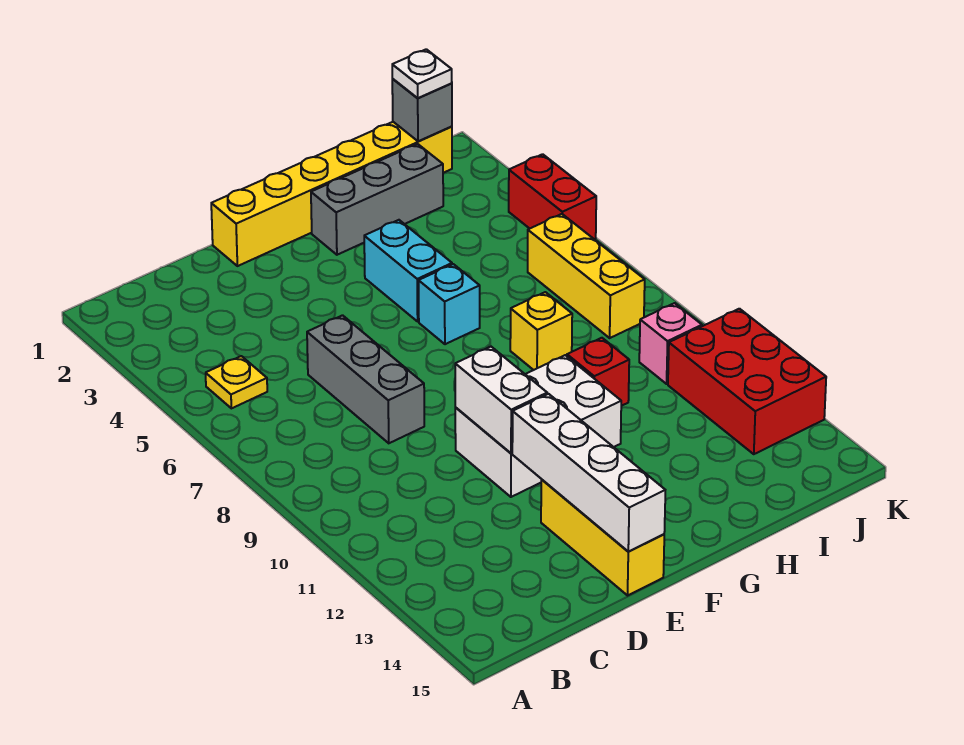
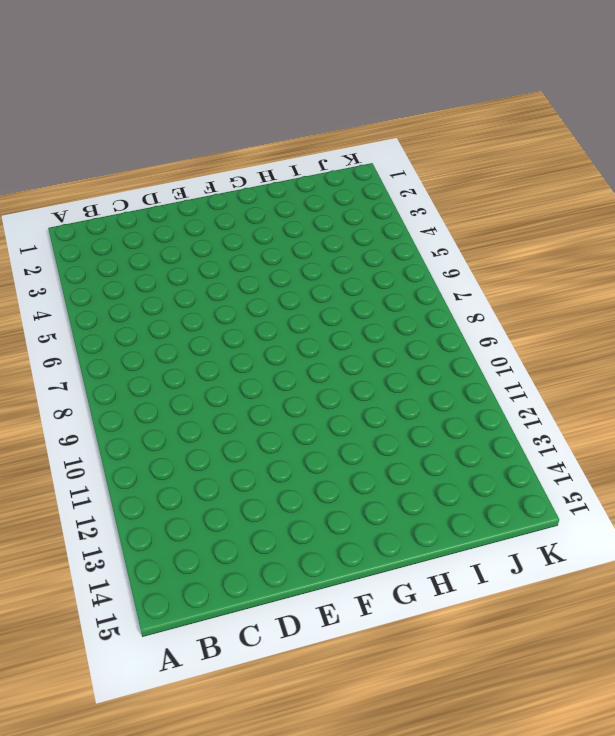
none -> yellow 1x1 plate [206,356,267,408]
none -> grey 1x3 brick [307,315,424,443]
none -> yellow 1x6 brick [211,122,452,266]

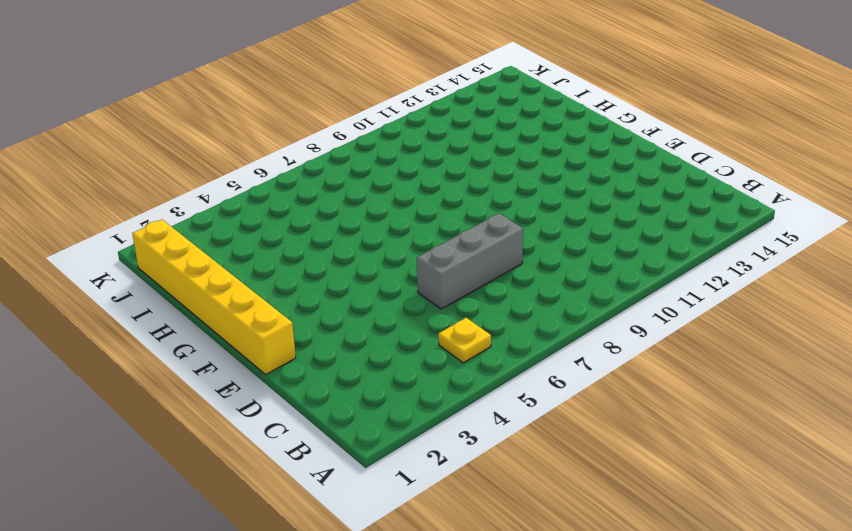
none -> white 2x3 brick [455,355,621,497]
none -> yellow 1x3 brick [541,480,664,595]
none -> grey 1x3 brick [311,144,443,255]

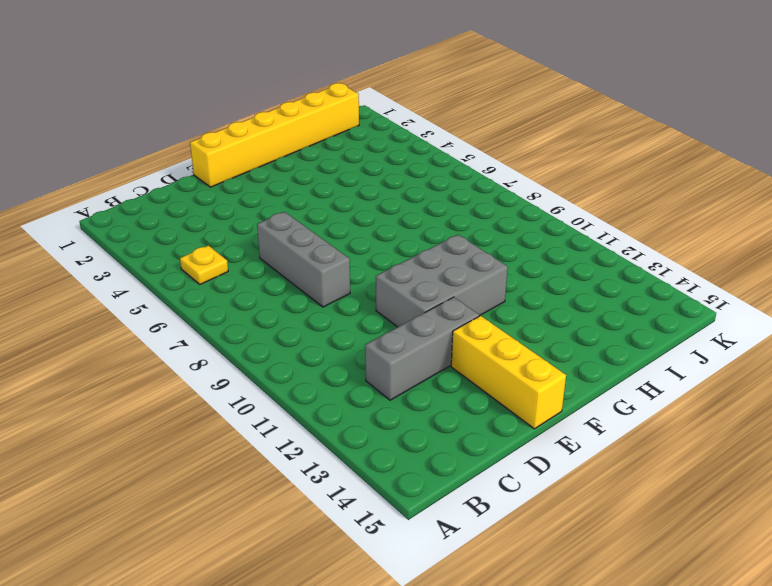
grey 1x3 brick [365,297,479,400] -> grey 1x3 brick moved to [311,144,443,255]
grey 2x3 brick [376,235,508,327] -> white 2x3 brick [455,355,621,497]
none -> cyan 1x2 brick [364,220,452,321]
none -> cyan 1x1 brick [419,264,480,344]
none -> yellow 1x1 brick [510,292,572,370]

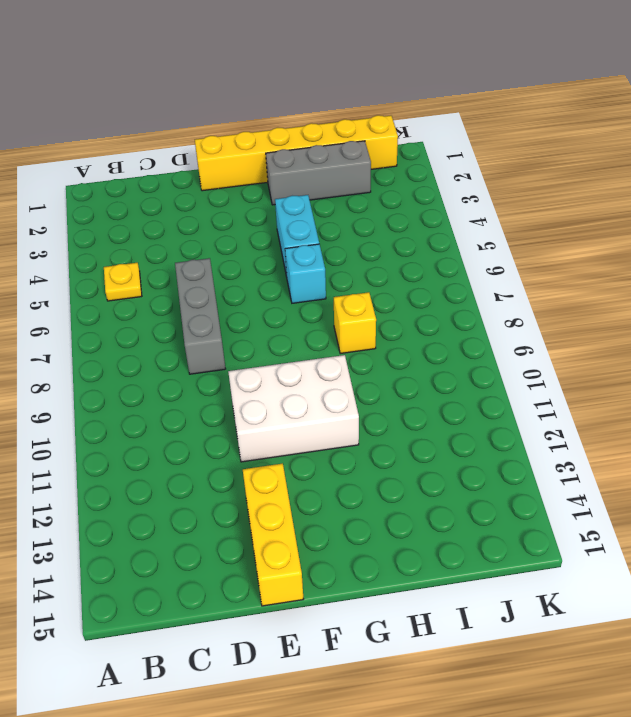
none -> red 1x1 brick [567,338,629,406]
none -> yellow 1x3 brick [528,214,645,338]
none -> pink 1x1 brick [639,303,702,384]

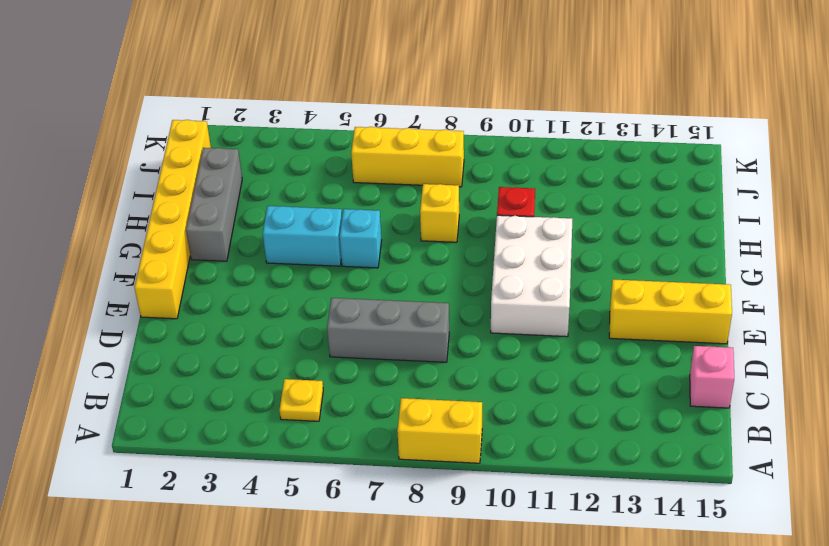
yellow 1x2 brick [397,398,482,463] -> none
pink 1x1 brick [690,346,734,408] -> pink 1x1 brick moved to [639,303,702,384]
none -> red 2x3 brick [668,309,826,454]
none -> red 1x2 brick [509,154,596,239]
none -> white 1x2 brick [455,347,547,453]

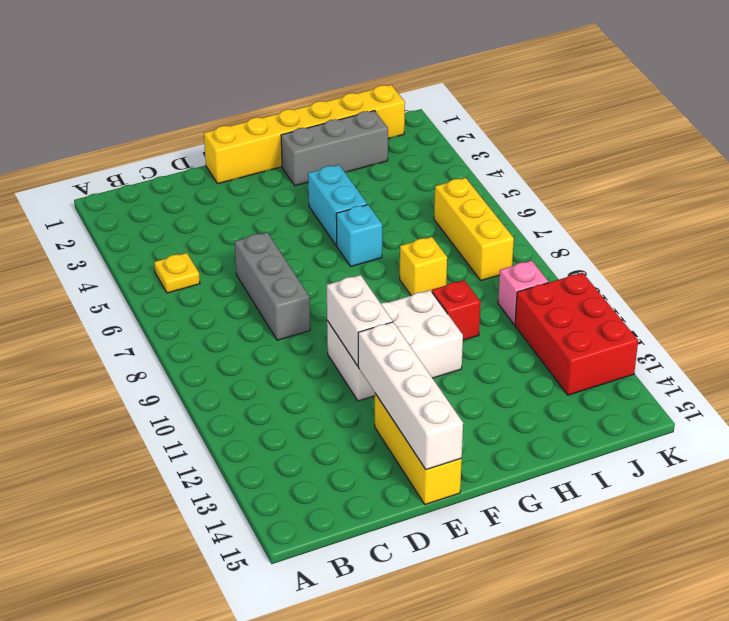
none -> red 1x2 brick [509,154,596,239]
none -> grey 1x1 brick [392,79,452,141]
none -> white 1x1 plate [392,49,452,98]

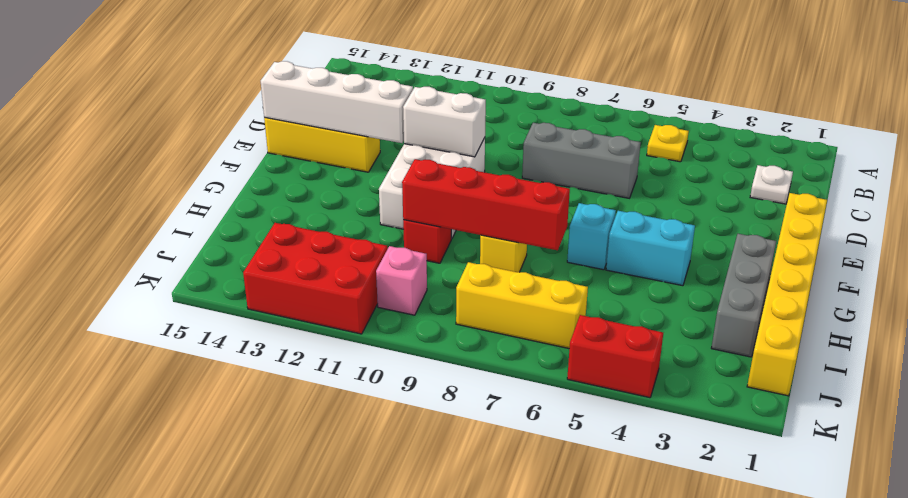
white 1x1 plate [750,165,793,204] -> white 1x1 plate moved to [392,49,452,98]
red 1x4 brick [402,159,570,250] -> none
none -> grey 1x1 brick [392,79,452,141]

